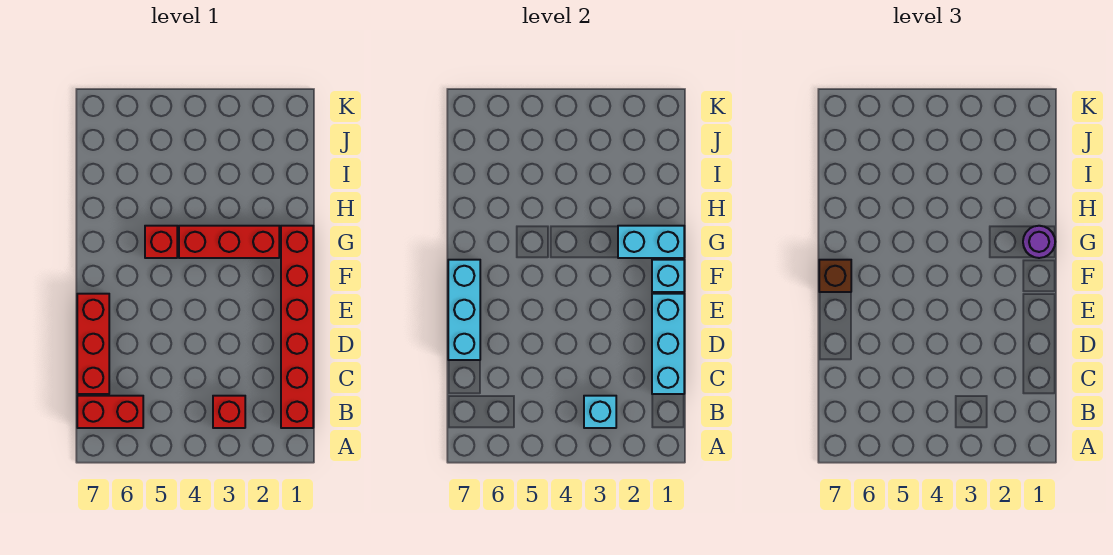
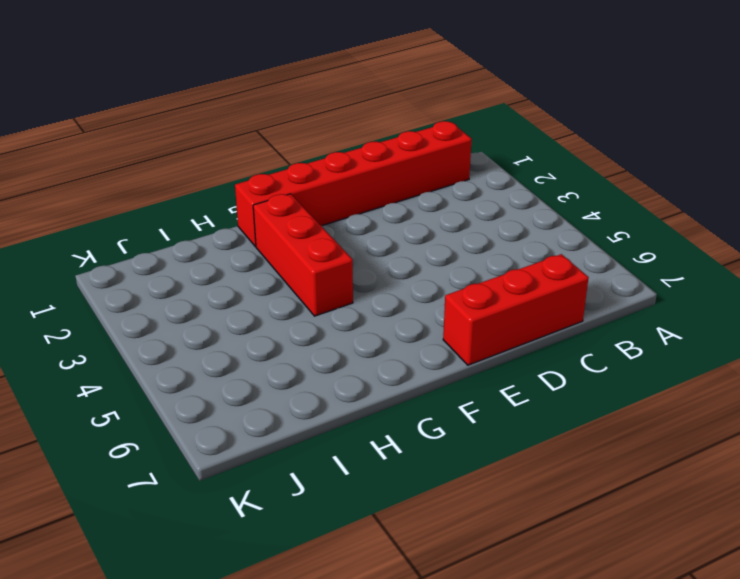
none -> red 1x1 brick [213,396,245,428]
none -> red 1x2 brick [77,396,143,428]
none -> red 1x1 brick [145,226,177,258]

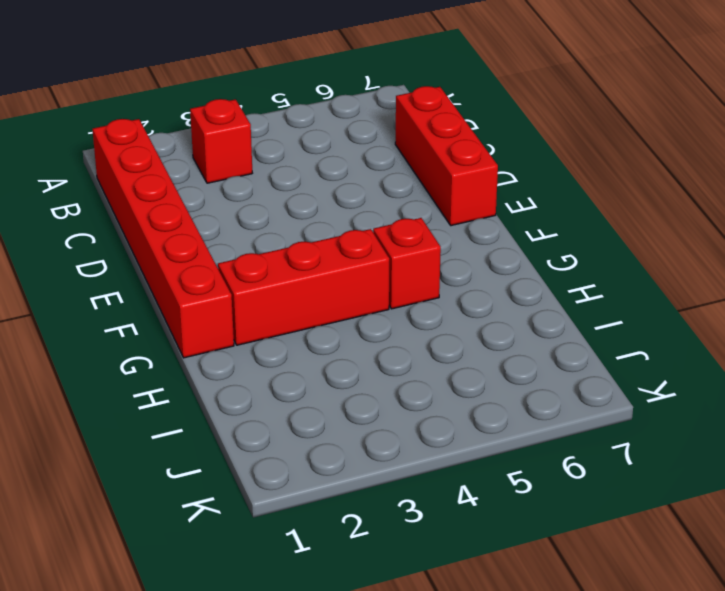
none -> red 1x2 brick [77,396,143,428]
none -> cyan 1x1 brick [584,396,616,428]
none -> cyan 1x3 brick [652,294,684,394]

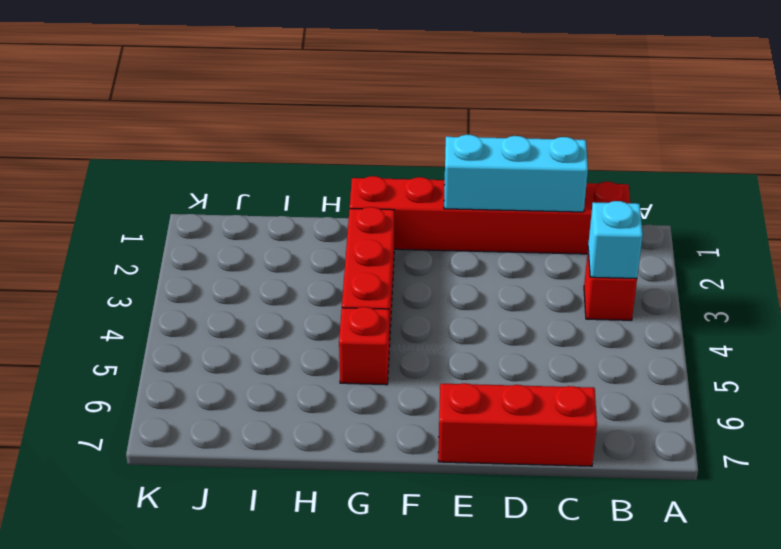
none -> red 1x2 brick [77,396,143,428]
none -> cyan 1x3 brick [448,260,480,360]
none -> cyan 1x1 brick [652,260,684,292]

